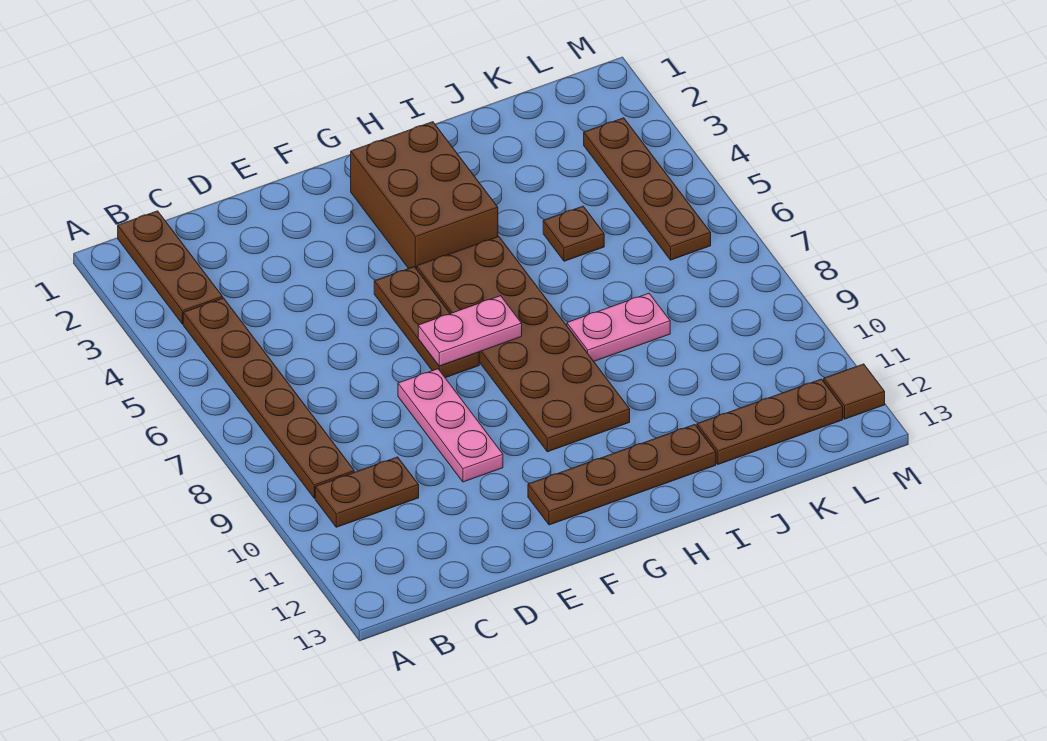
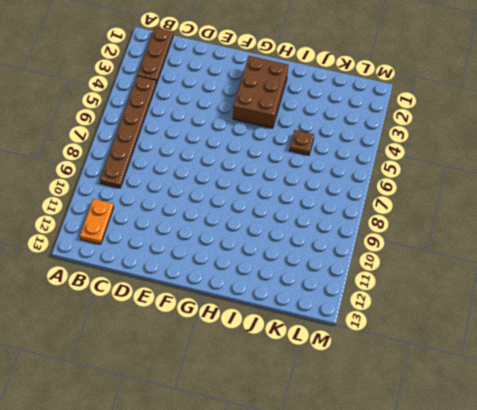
orange 1x2 plate [80,199,114,244] -> none
none -> brown 1x2 plate [315,457,419,527]
none -> pink 1x3 plate [398,369,503,482]
none -> brown 1x3 plate [374,267,479,378]

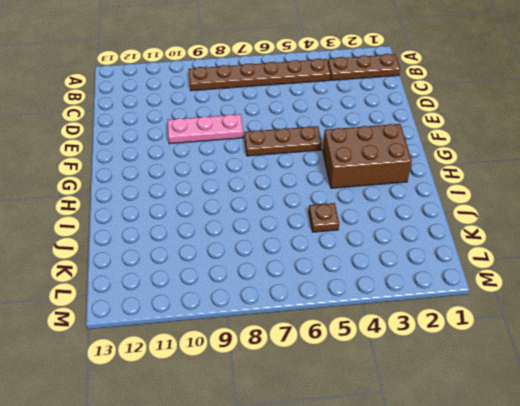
none -> brown 1x2 plate [315,457,419,527]
none -> brown 1x4 plate [528,425,716,525]
none -> brown 2x6 plate [417,236,630,452]

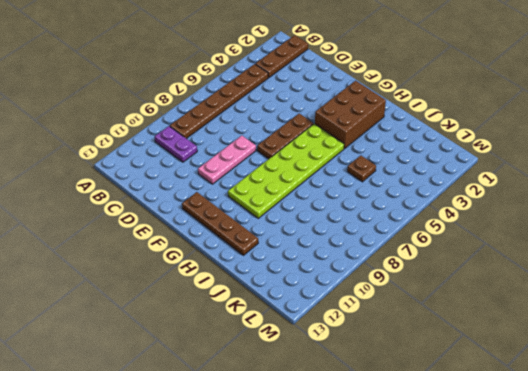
purple 1x2 plate [155,126,197,162] -> brown 1x2 plate [315,457,419,527]
lime 2x6 plate [228,124,344,218] -> brown 2x6 plate [417,236,630,452]
none -> pink 1x2 plate [567,293,670,361]
none -> brown 1x3 plate [697,379,843,464]
none -> brown 1x4 plate [584,118,711,260]

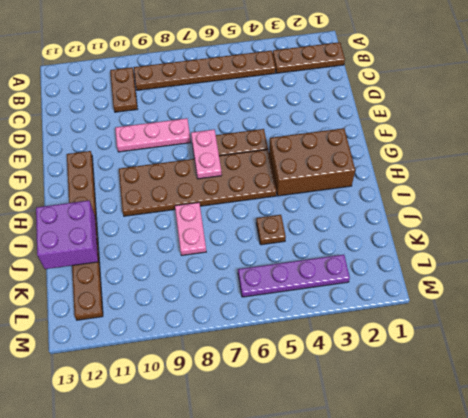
purple 2x2 brick [36,201,98,269] -> none
purple 1x4 plate [238,255,350,297] -> brown 1x4 plate [584,118,711,260]
none -> brown 1x1 tile [824,364,885,419]

